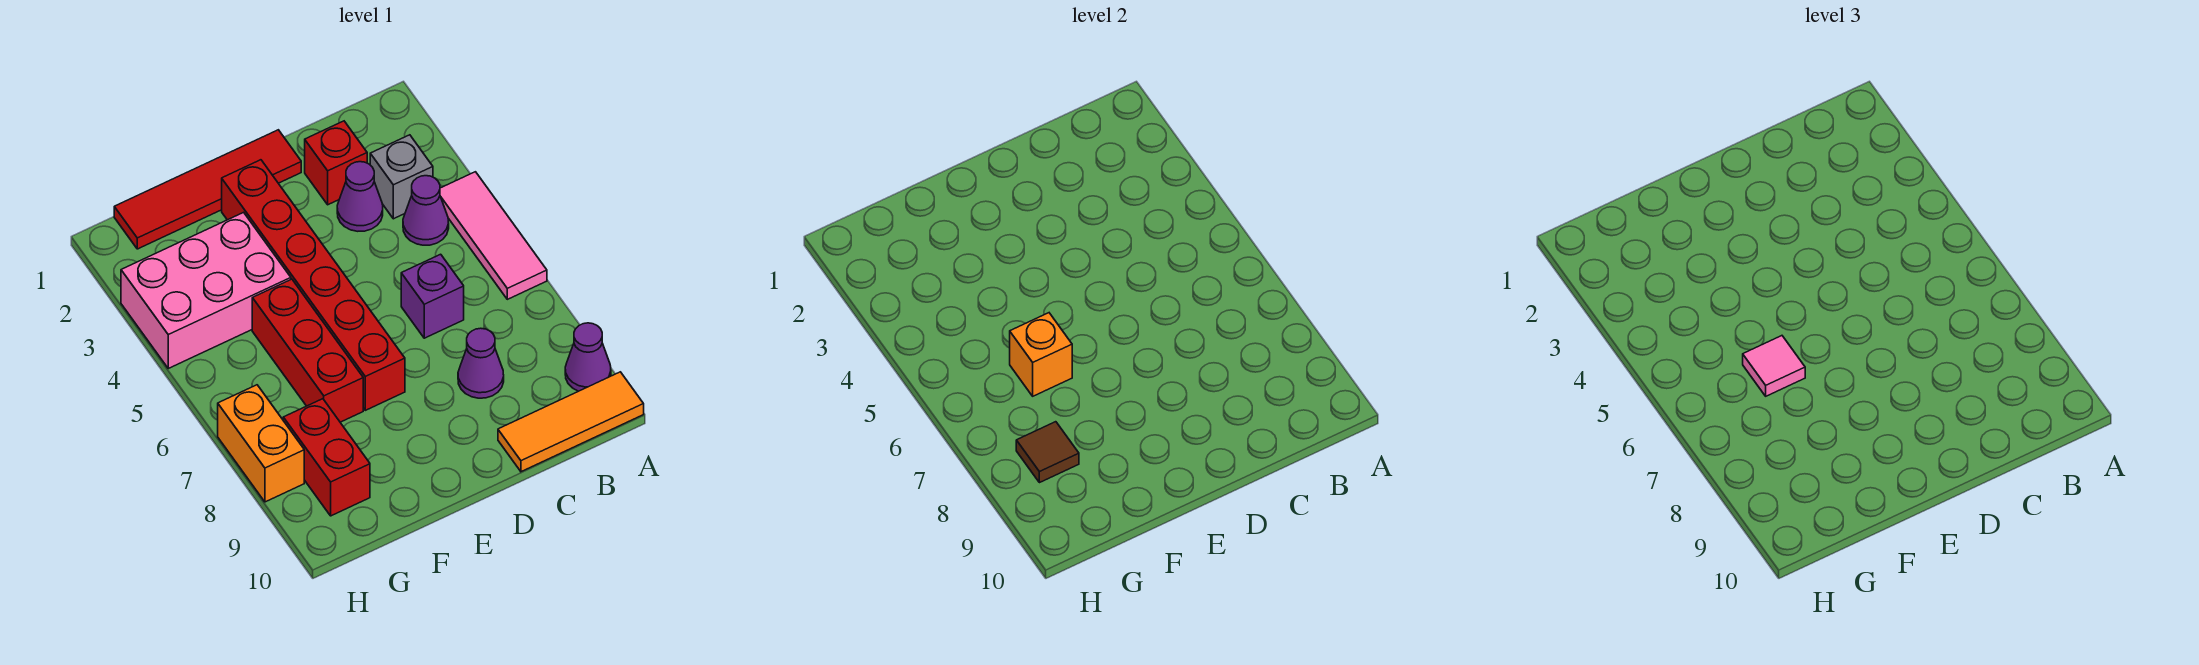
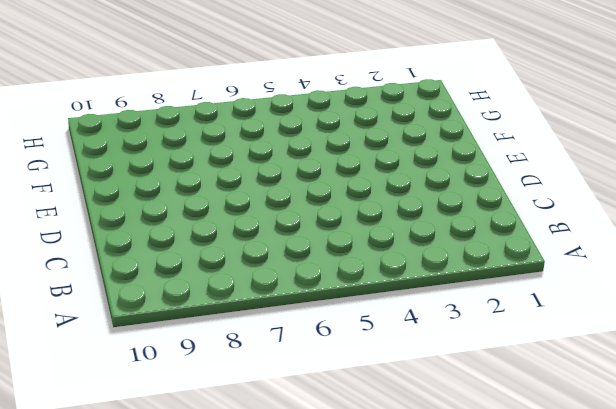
none -> pink 1x3 tile [440,172,547,299]
none -> purple 1x1 cone [565,323,611,391]
none -> orange 1x3 tile [498,372,644,472]

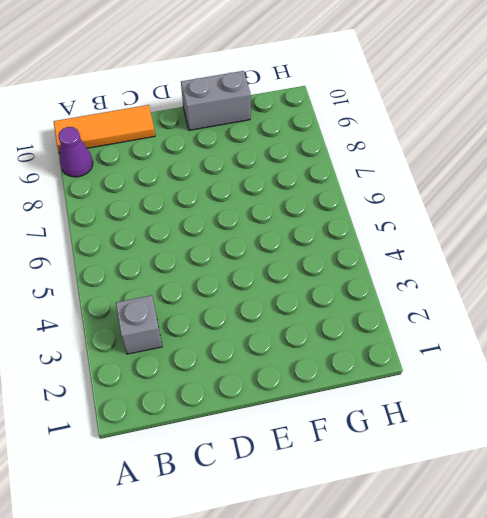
grey 1x2 brick [181,71,251,130] -> none
none -> pink 1x3 tile [440,172,547,299]
none -> purple 1x1 cone [403,176,449,245]
none -> red 1x1 brick [305,121,367,205]

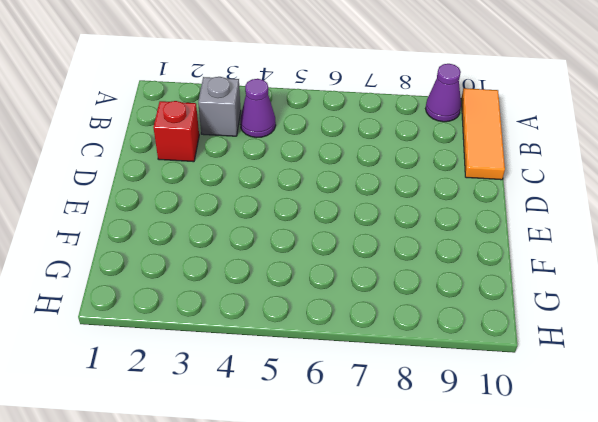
none -> pink 1x3 tile [440,172,547,299]
none -> purple 1x1 cone [337,162,383,231]
none -> purple 1x1 brick [401,254,464,338]

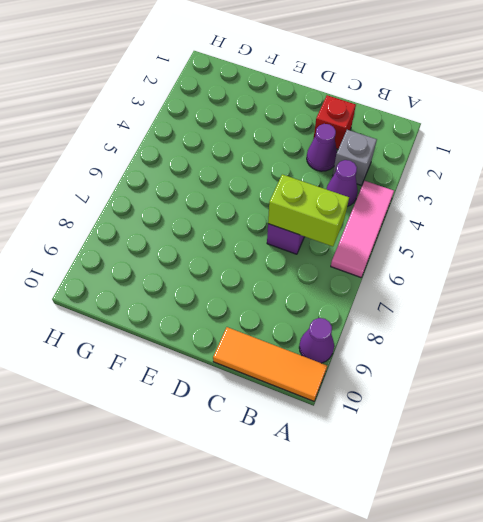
lime 1x2 brick [268,174,349,246] -> none
none -> purple 1x1 cone [458,328,504,398]
none -> red 1x4 tile [114,130,301,249]
none -> red 1x6 brick [222,160,405,410]

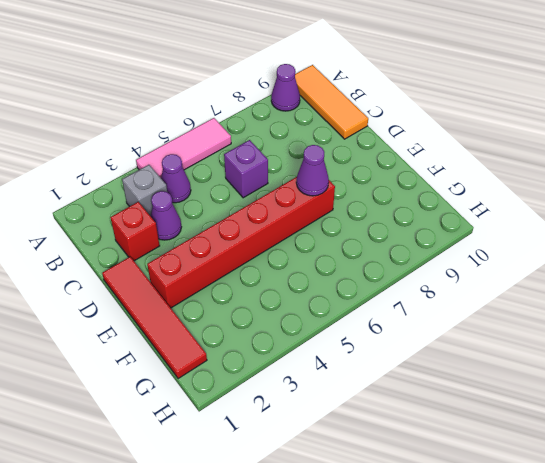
purple 1x1 cone [296,145,329,196] -> purple 1x1 cone moved to [458,328,504,398]
none -> pink 2x3 brick [121,212,291,368]
none -> red 1x3 brick [252,279,363,422]
none -> red 1x2 brick [283,399,370,516]

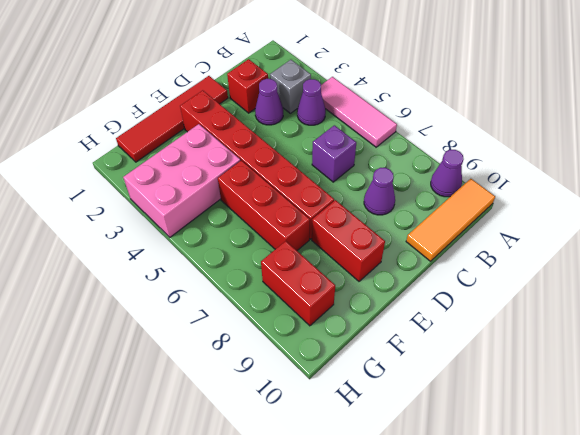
red 1x2 brick [312,200,385,281] -> none
none -> orange 1x2 brick [218,385,304,502]
none -> orange 1x1 brick [1010,313,1072,396]
none -> brown 1x1 tile [1016,422,1079,483]

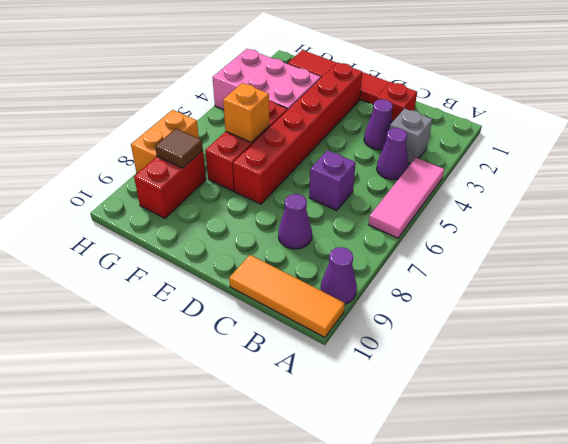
none -> pink 1x1 tile [1743,336,1805,396]

